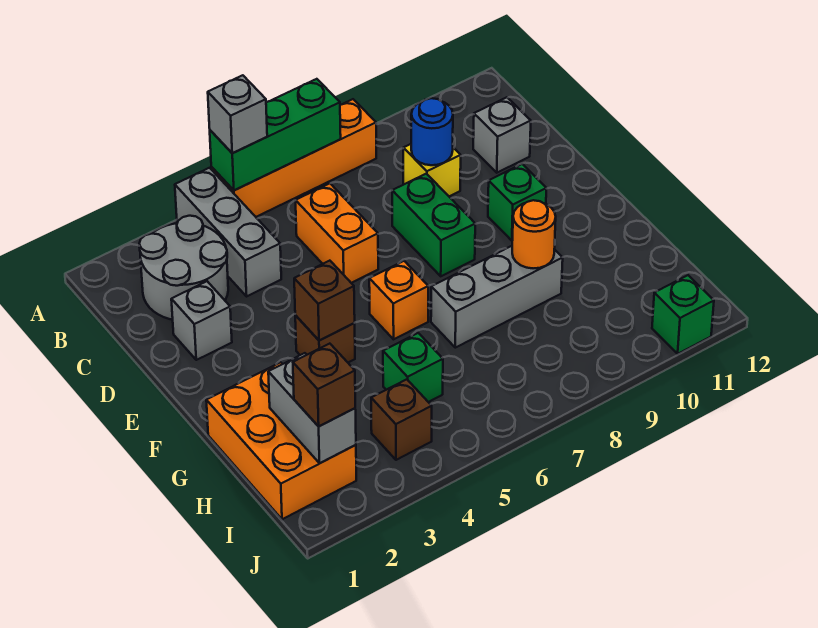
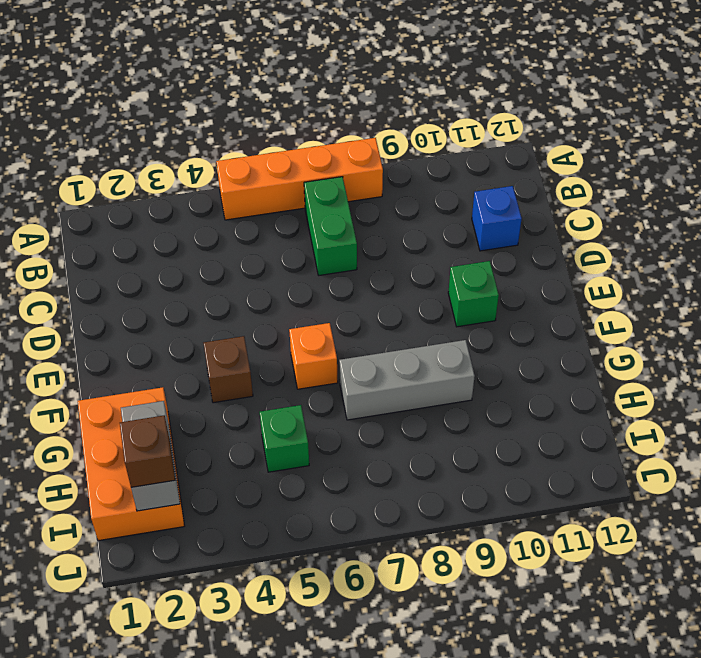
green 1x2 brick [304,177,357,275] -> green 1x2 brick moved to [392,174,475,276]
blue 1x1 brick [472,186,522,251] -> grey 1x1 brick [473,97,531,173]
none -> grey 1x3 brick [175,168,281,296]
none -> grey 2x2 round brick [139,216,228,320]
none -> orange 1x2 brick [296,183,378,283]

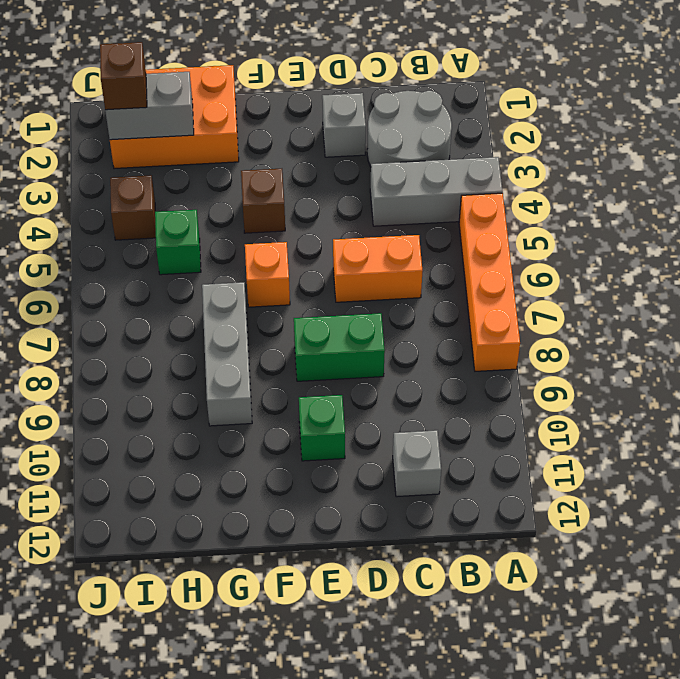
none -> yellow 1x1 brick [403,144,461,196]
none -> green 1x1 brick [652,275,714,354]
none -> green 1x3 brick [210,79,341,190]

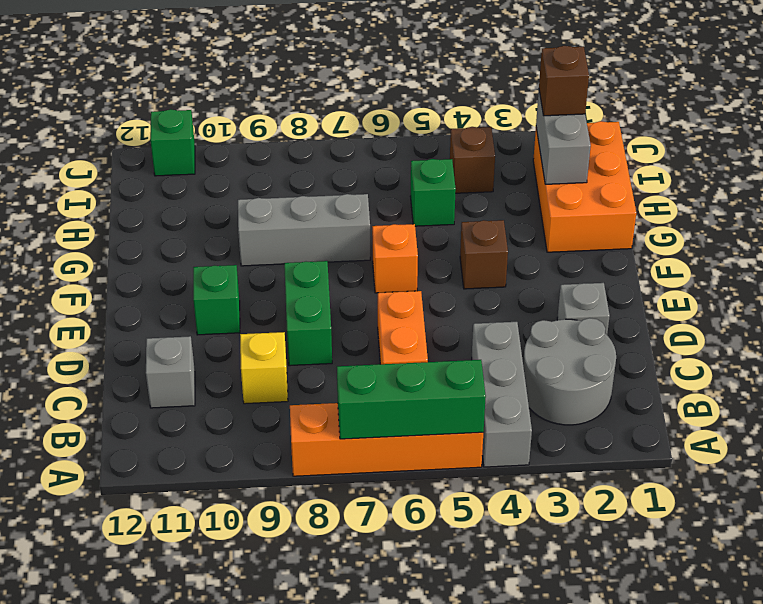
none -> blue 1x1 round brick [411,98,453,165]
none -> brown 1x1 brick [294,261,355,341]
none -> orange 1x1 round brick [512,200,556,268]

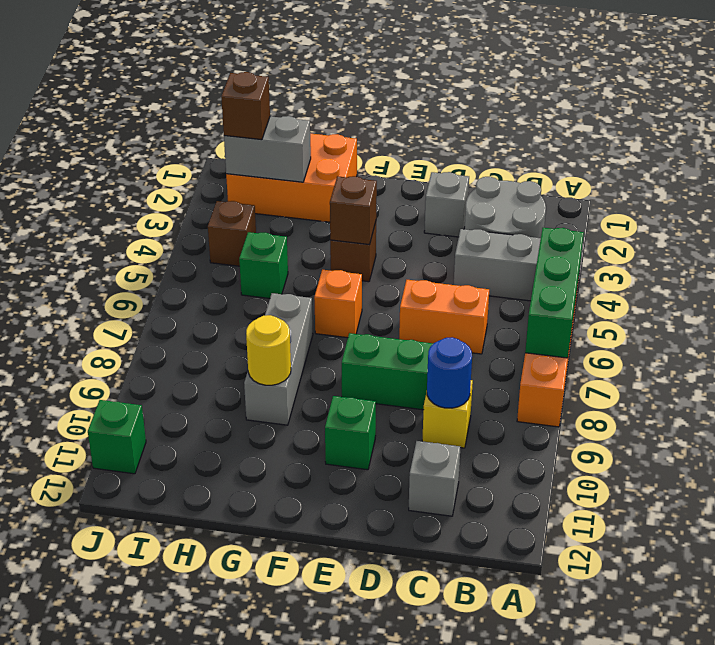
yellow 1x1 round brick [246,315,291,385] -> orange 1x1 round brick [512,200,556,268]
none -> grey 1x1 brick [208,75,267,153]

